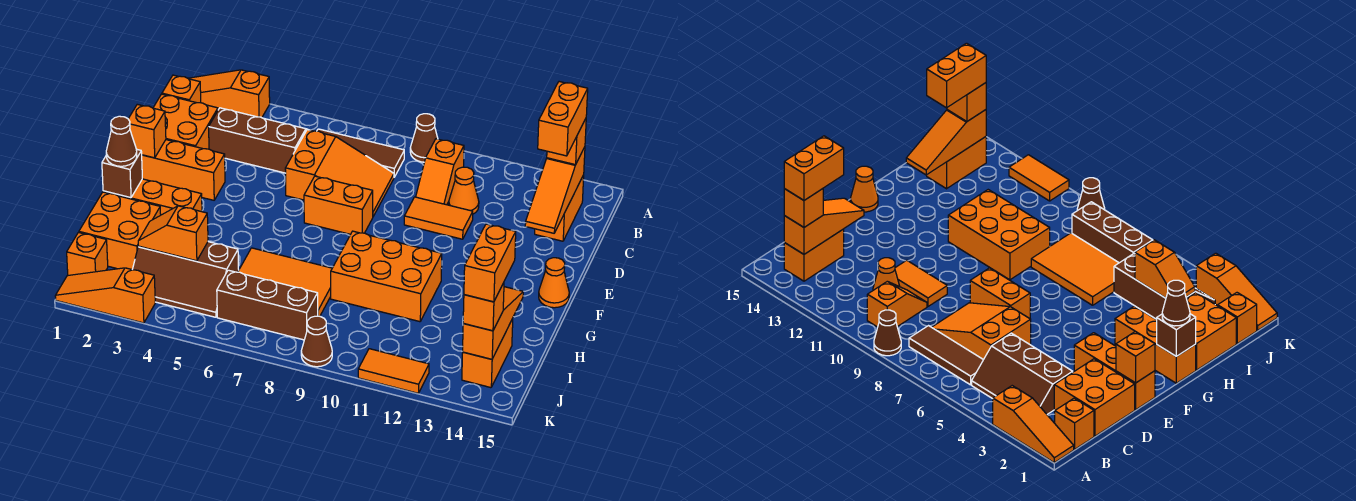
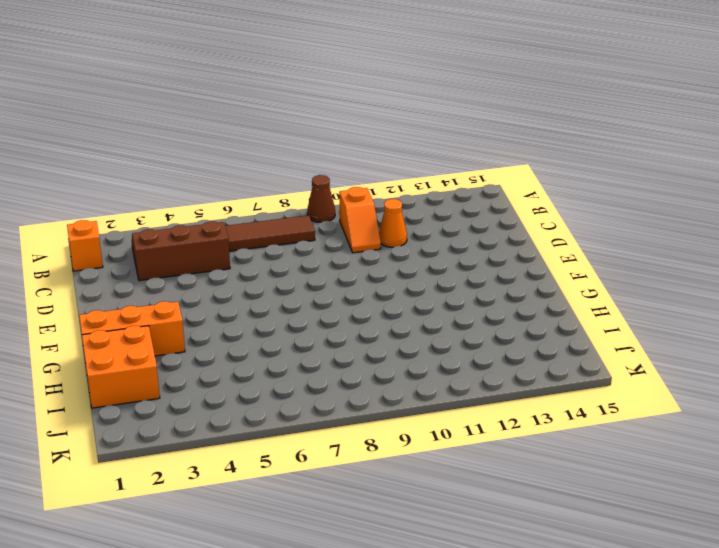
none -> orange 1x3 slope [188,70,270,118]
none -> orange 1x2 brick [535,175,584,241]
none -> orange 2x2 brick [153,94,218,149]
none -> orange 2x3 slope [285,130,394,216]

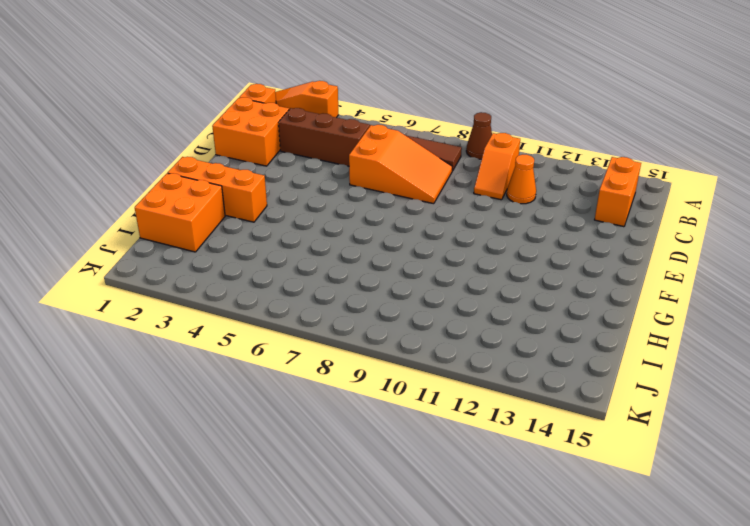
none -> orange 1x2 tile [404,197,473,239]
none -> orange 1x3 brick [142,140,225,200]
none -> orange 1x2 brick [304,176,373,234]
none -> orange 1x1 cone [539,258,569,308]

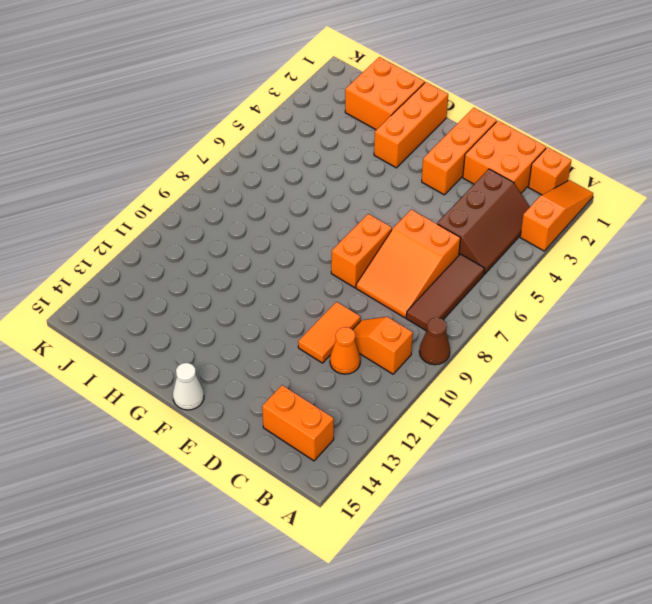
white 1x1 cone [173,363,204,410] -> orange 1x1 cone [539,258,569,308]
none -> orange 2x3 brick [331,231,442,322]
none -> orange 2x3 tile [238,248,332,316]
none -> brown 2x3 slope [132,242,239,317]
none -> orange 1x2 brick [462,319,513,388]

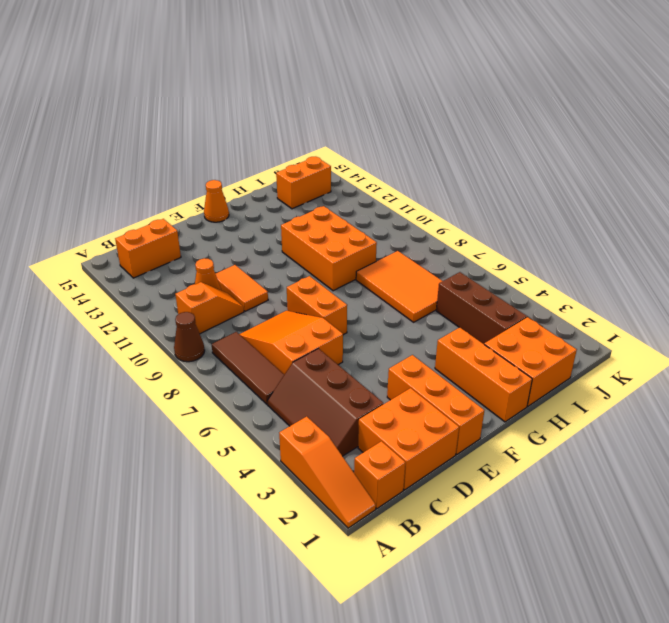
none -> orange 1x1 brick [67,233,108,275]
none -> brown 1x3 brick [217,270,318,340]
none -> orange 1x3 slope [55,268,155,323]
none -> brown 1x1 cone [301,316,332,367]

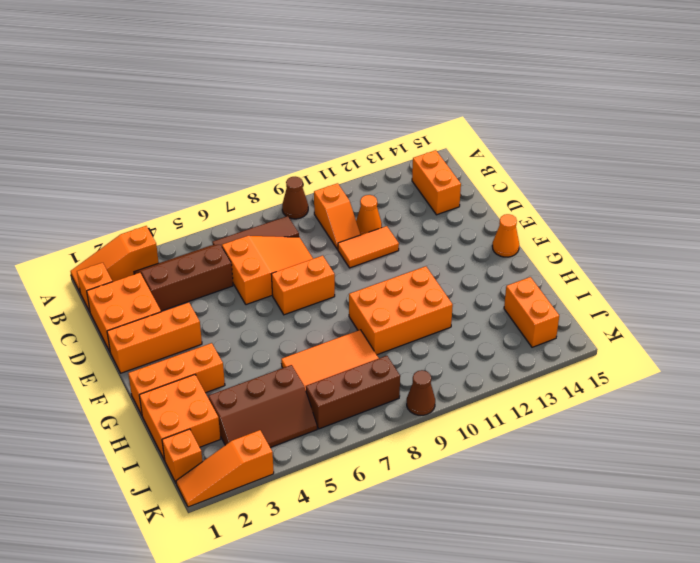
none -> orange 1x2 tile [358,349,429,393]
none -> orange 1x3 slope [525,147,585,233]
none -> orange 1x1 brick [128,104,166,158]
none -> brown 1x1 brick [102,149,142,198]

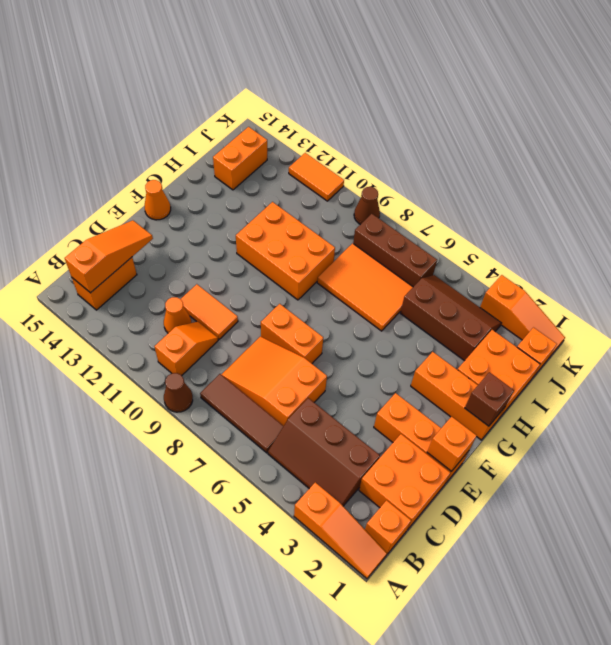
none -> orange 1x3 slope [463,287,523,359]
none -> orange 1x2 slope [138,206,208,261]
none -> orange 1x1 brick [547,119,586,165]
none -> brown 1x1 cone [106,116,137,166]

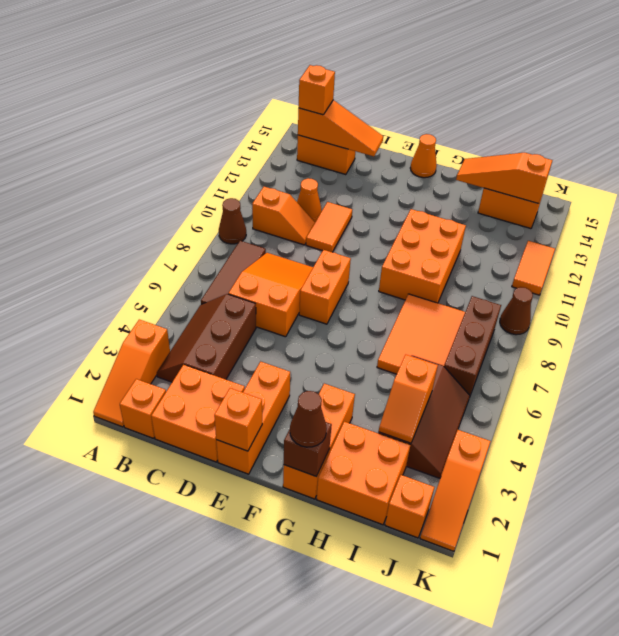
none -> orange 1x1 brick [463,283,504,331]
none -> orange 1x2 brick [538,82,588,156]
none -> orange 1x2 brick [464,224,516,302]

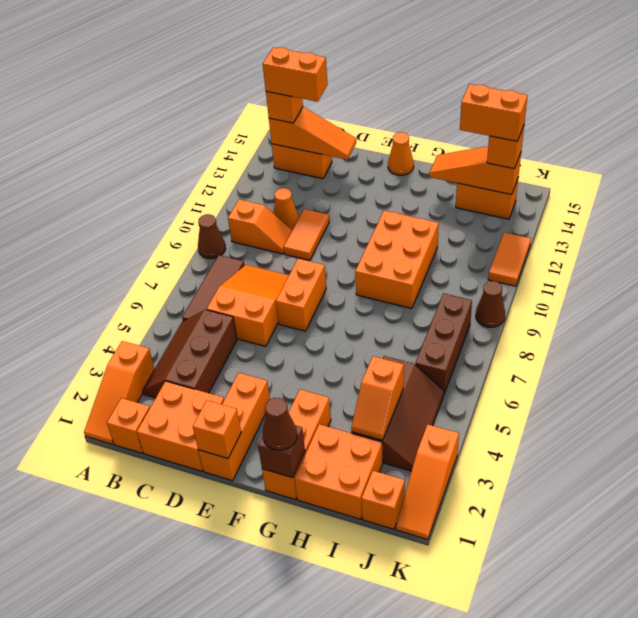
none -> orange 2x3 tile [238,248,332,316]

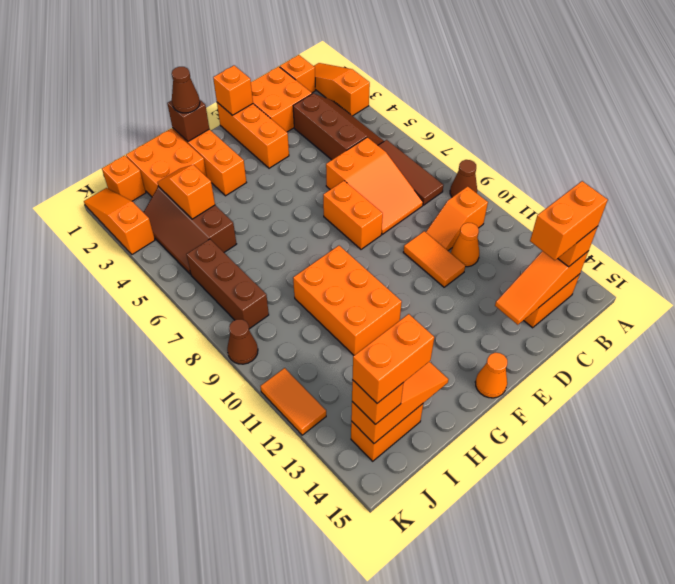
none -> orange 2x3 tile [238,248,332,316]

